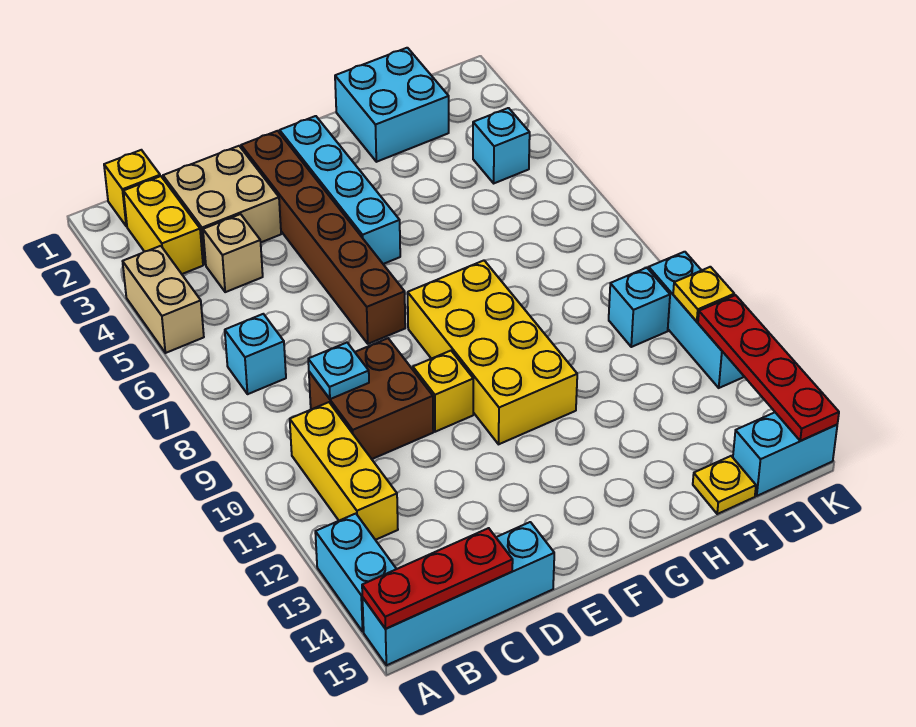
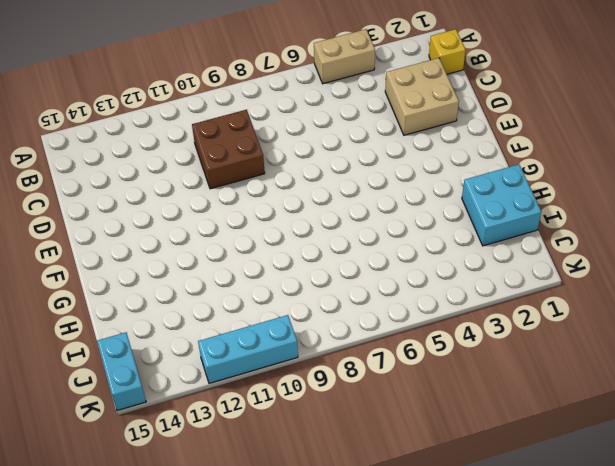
none -> cyan 1x2 brick [315,514,396,631]
none -> cyan 1x4 brick [362,522,554,665]
none -> yellow 1x2 brick [123,176,203,274]

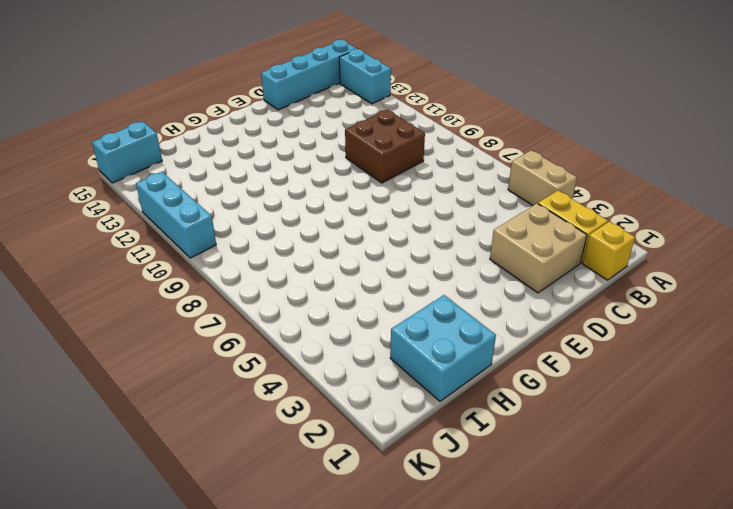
none -> cyan 1x1 brick [225,314,286,394]
none -> yellow 1x3 brick [290,402,398,540]
none -> tan 1x1 brick [203,214,263,292]

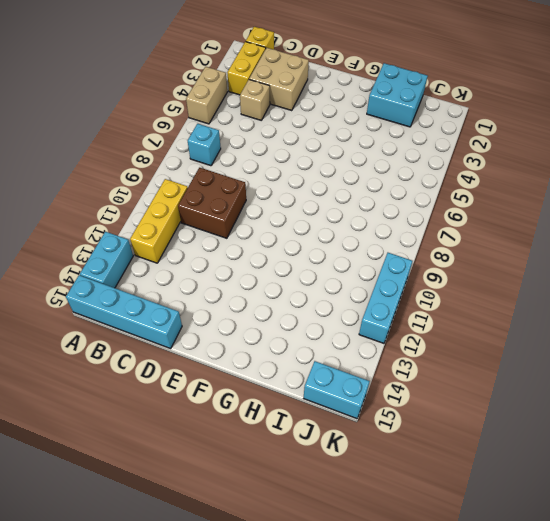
none -> brown 1x6 brick [241,131,405,344]
none -> yellow 1x1 brick [413,351,473,432]
none -> cyan 1x4 brick [280,116,400,264]

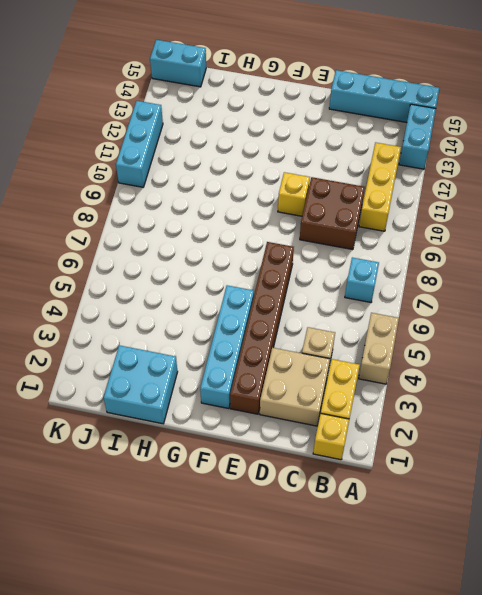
none -> yellow 2x4 brick [408,261,577,444]
none -> yellow 1x1 plate [693,456,756,514]
none -> cyan 1x1 brick [473,108,530,183]

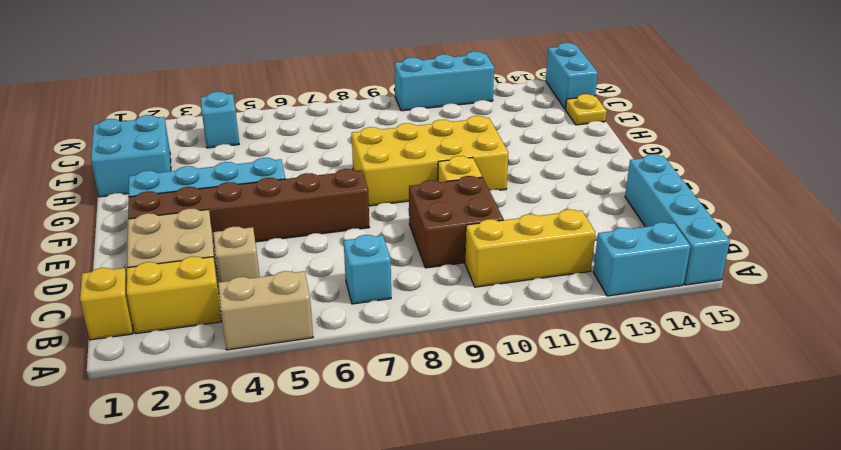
none -> cyan 1x1 brick [609,268,670,347]
none -> red 1x3 plate [362,528,513,629]
none -> cyan 1x1 plate [308,343,369,399]

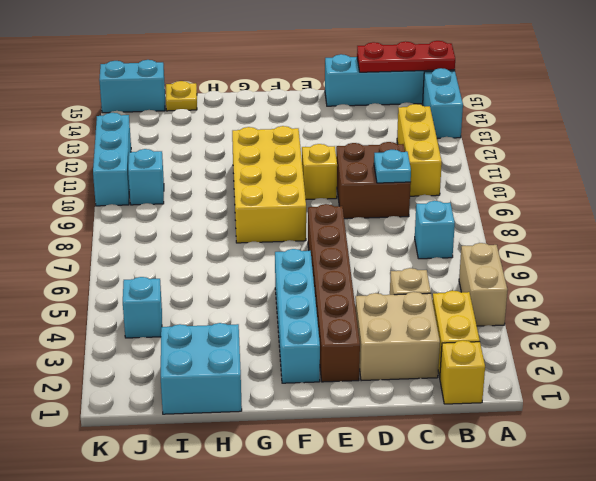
none -> yellow 1x1 plate [673,267,734,321]
none -> red 1x4 plate [698,295,839,441]

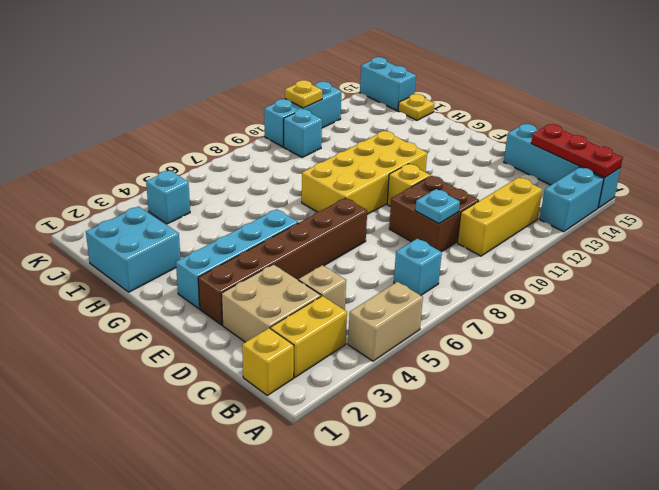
none -> red 1x4 plate [698,295,839,441]

